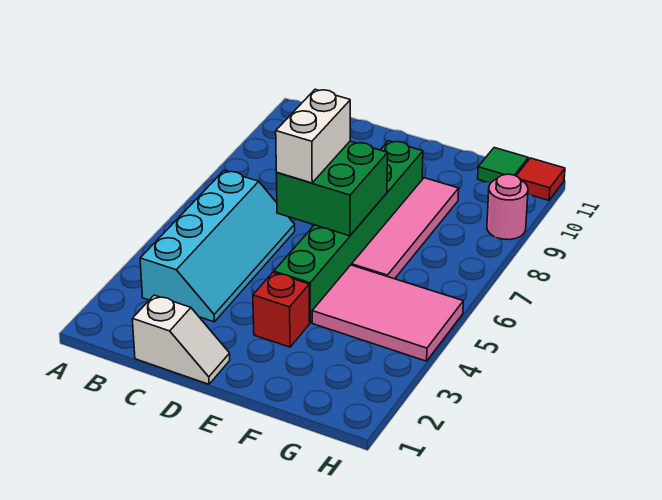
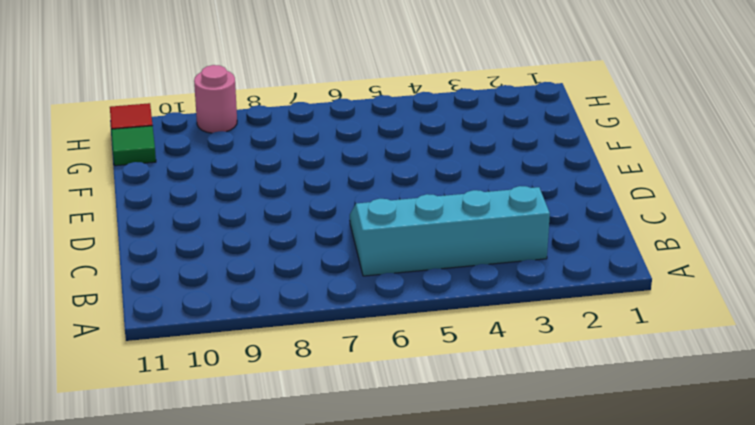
none -> white 1x2 slope [132,295,230,384]
none -> red 1x1 brick [253,272,310,347]

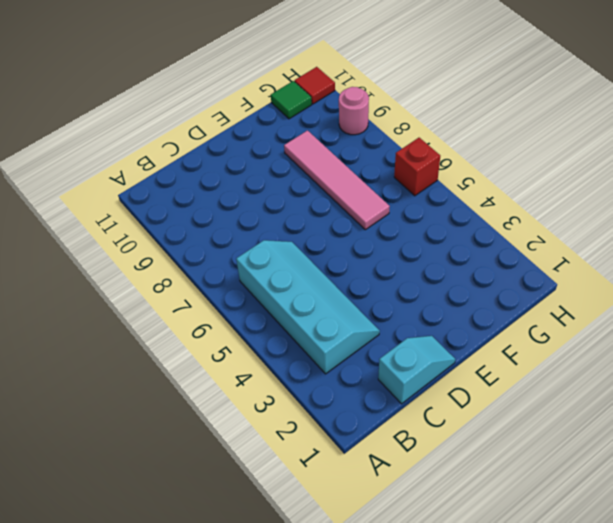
cyan 1x2 slope [378,336,455,404] -> white 1x2 slope [132,295,230,384]
red 1x1 brick [394,138,440,196] -> red 1x1 brick moved to [253,272,310,347]
none -> green 1x6 brick [274,141,423,323]
none -> pink 2x3 tile [312,265,463,361]

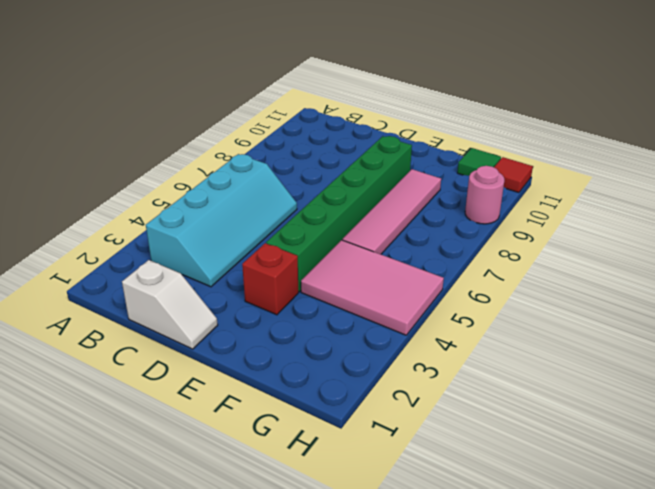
none -> green 2x2 brick [276,141,388,236]
none -> white 1x2 brick [276,89,350,183]

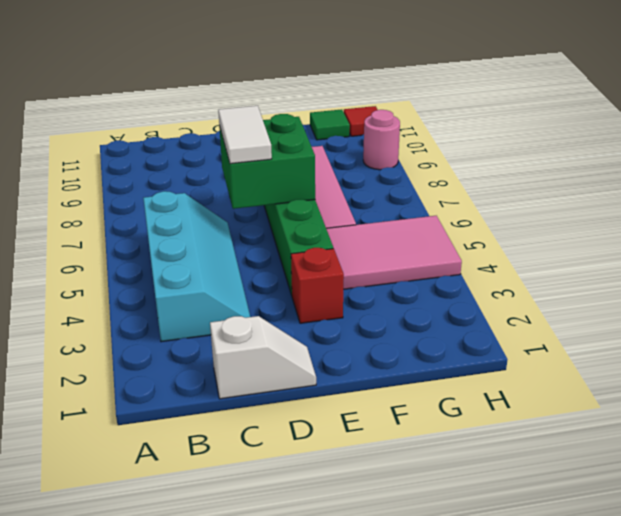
white 1x2 tile [218,106,272,164] -> white 1x2 brick [276,89,350,183]

